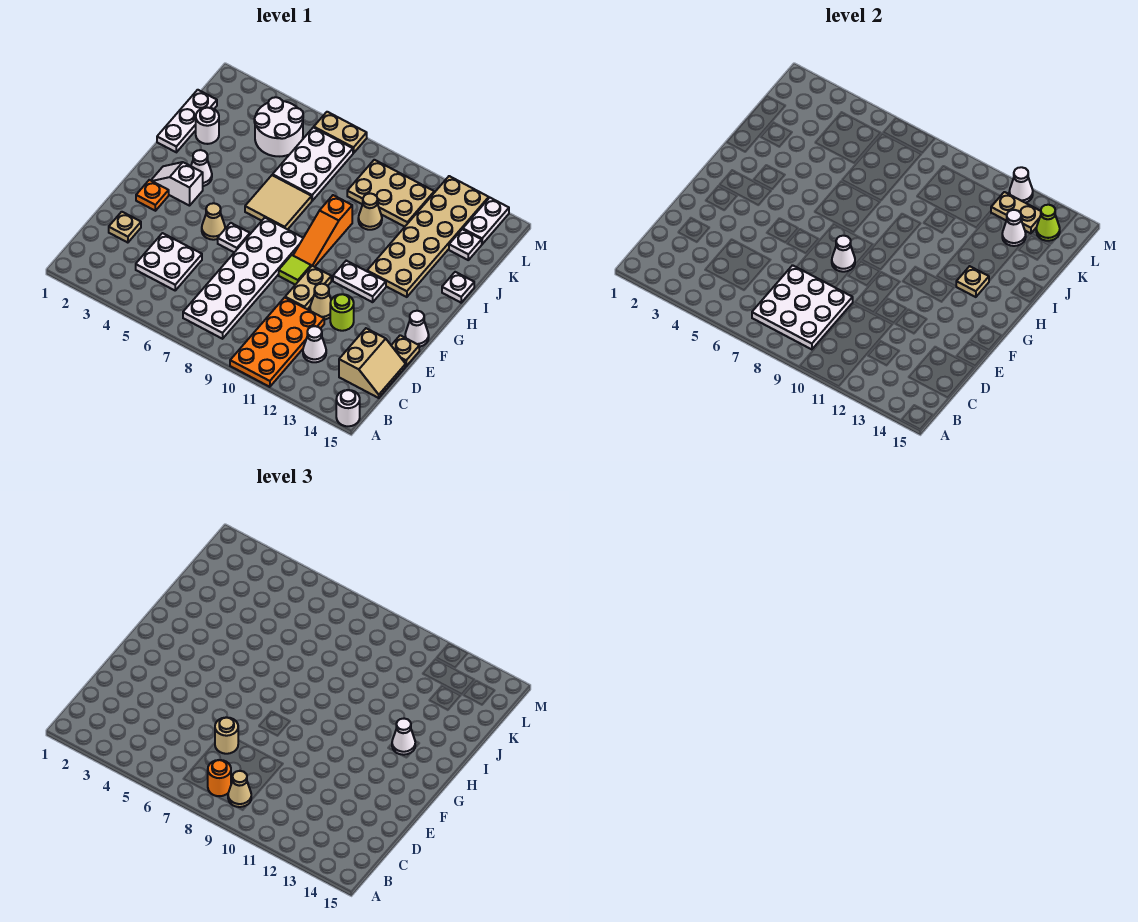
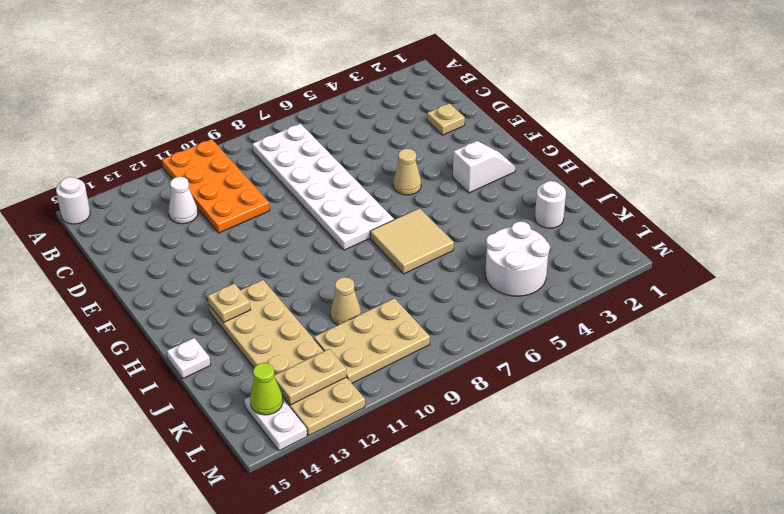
none -> white 2x2 plate [136,233,202,290]
none -> tan 2x2 slope [339,328,406,398]
none -> tan 1x2 plate [285,266,331,309]
none -> tan 1x1 cone [310,284,331,320]

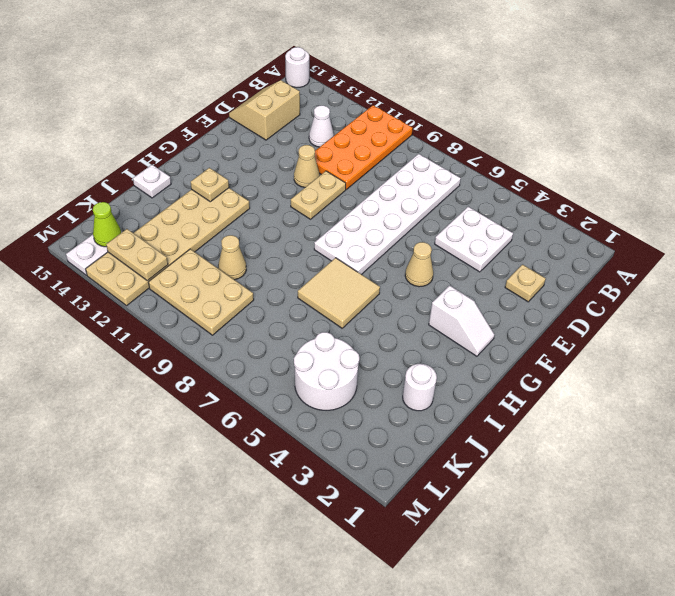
none -> lime 1x1 round brick [330,294,354,331]
none -> tan 1x1 plate [391,335,419,366]
none -> orange 1x1 plate [136,180,169,211]
none -> white 1x1 plate [218,223,250,252]

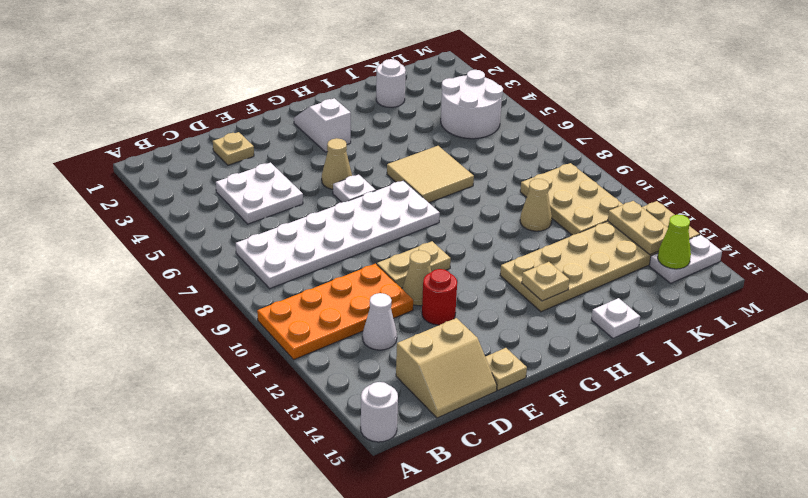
red 1x1 round brick [422,269,457,325] -> lime 1x1 round brick [330,294,354,331]
none -> orange 1x1 plate [136,180,169,211]
none -> lime 1x1 tile [279,255,311,285]
none -> white 1x1 cone [405,311,429,347]
none -> orange 1x3 slope [293,195,352,267]

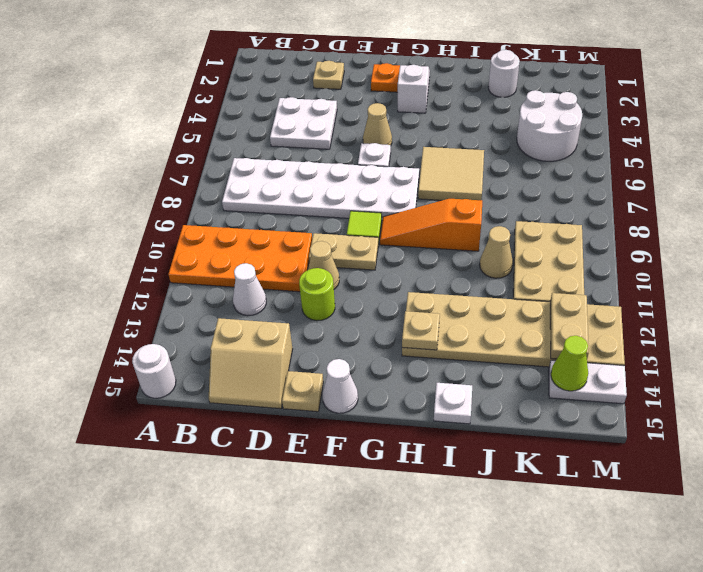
none -> white 1x2 plate [333,261,386,302]
none -> white 1x1 cone [191,150,212,186]
none -> white 1x3 plate [157,90,217,152]
none -> white 2x3 plate [273,127,353,201]

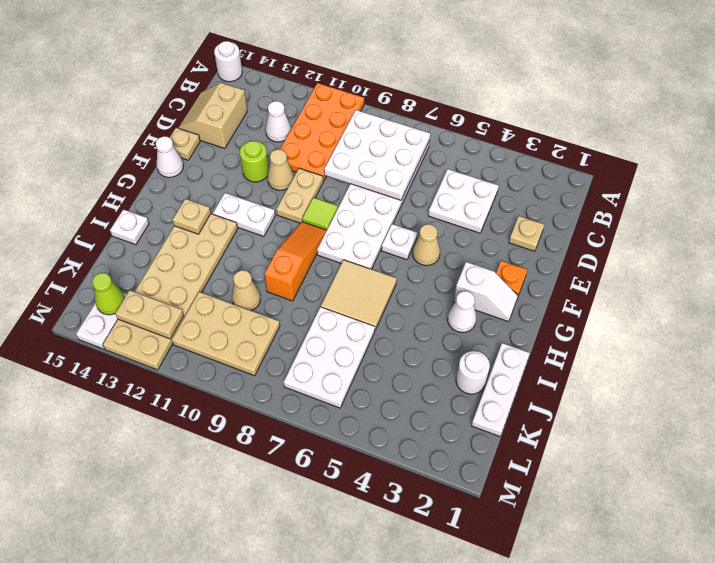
none -> white 2x2 round brick [254,97,303,156]
none -> white 1x1 plate [449,229,482,260]
none -> tan 1x2 plate [314,112,367,153]
none -> white 1x1 cone [832,236,855,272]

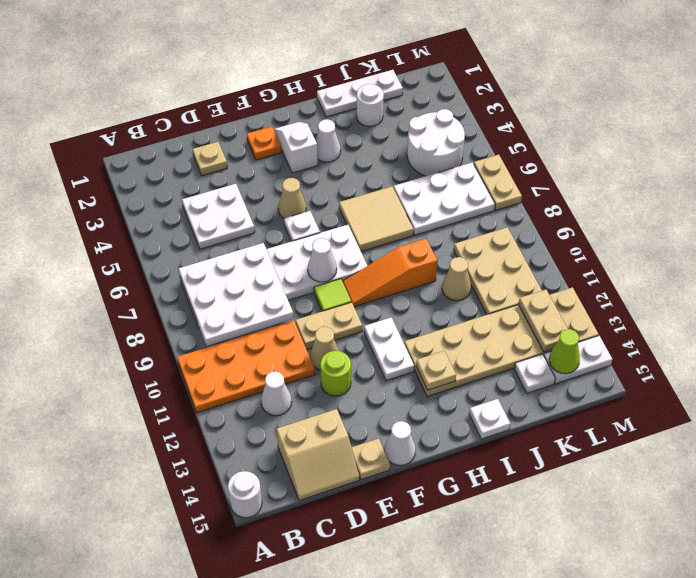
none -> white 1x1 cone [1002,210,1026,246]
none -> white 1x1 cone [1009,167,1033,203]
none -> orange 1x1 round brick [208,760,231,796]
none -> tan 1x1 cone [228,771,251,807]

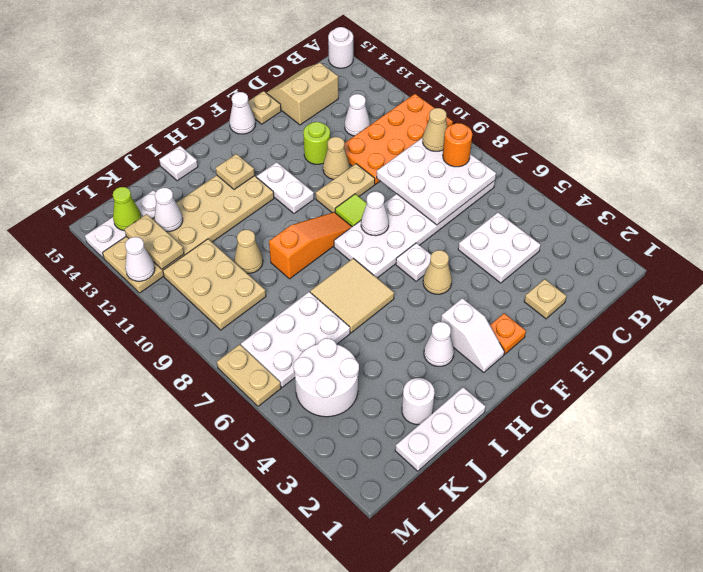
none -> tan 1x1 round brick [215,717,238,754]
none -> white 1x1 cone [392,719,415,755]

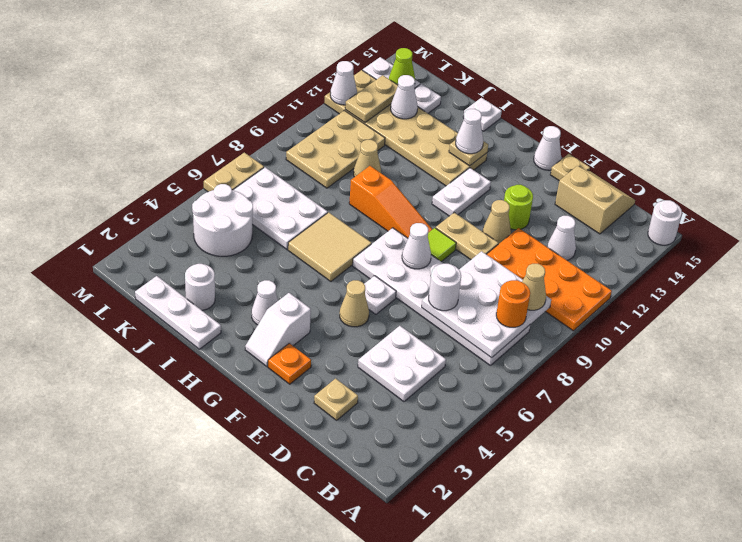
white 1x1 round brick [429,264,461,311] -> tan 1x1 round brick [215,717,238,754]

